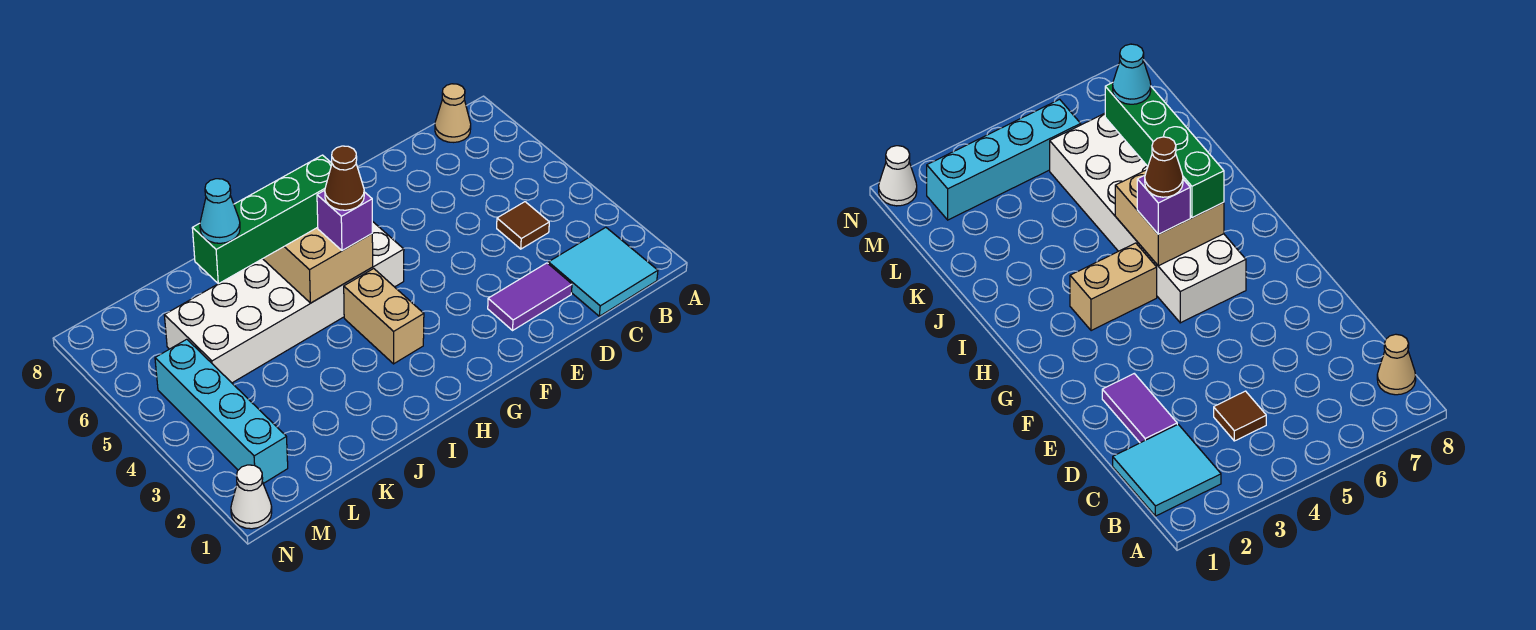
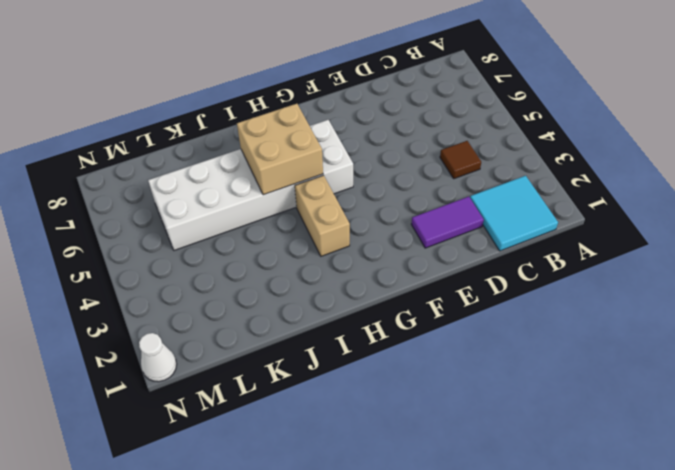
none -> tan 1x1 cone [435,84,471,142]
none -> cyan 1x4 brick [155,339,288,484]
none -> purple 1x1 brick [317,190,372,251]

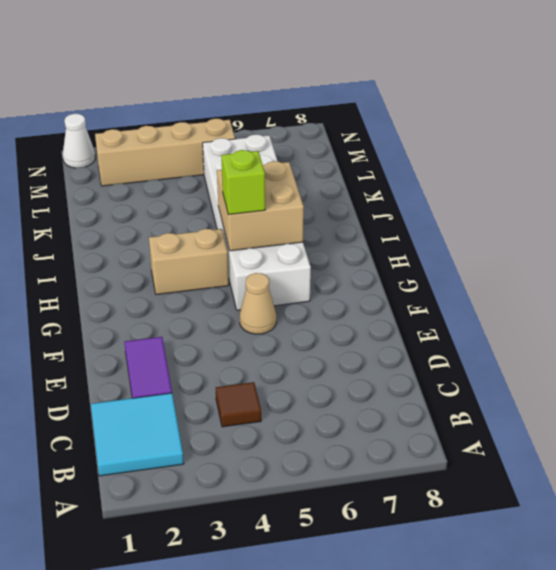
tan 1x1 cone [240,273,276,334] -> tan 1x1 cone moved to [435,84,471,142]
lime 1x1 brick [221,150,265,215] -> purple 1x1 brick [317,190,372,251]
tan 1x4 brick [95,119,235,186] -> cyan 1x4 brick [155,339,288,484]
none -> green 1x4 brick [192,155,332,284]
none -> brown 1x1 cone [325,146,364,210]
none -> cyan 1x1 cone [200,179,240,243]

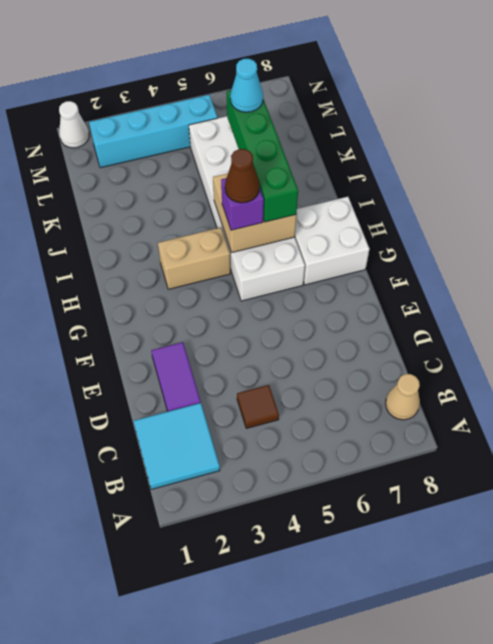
white 2x2 brick [295,197,369,285] -> none

